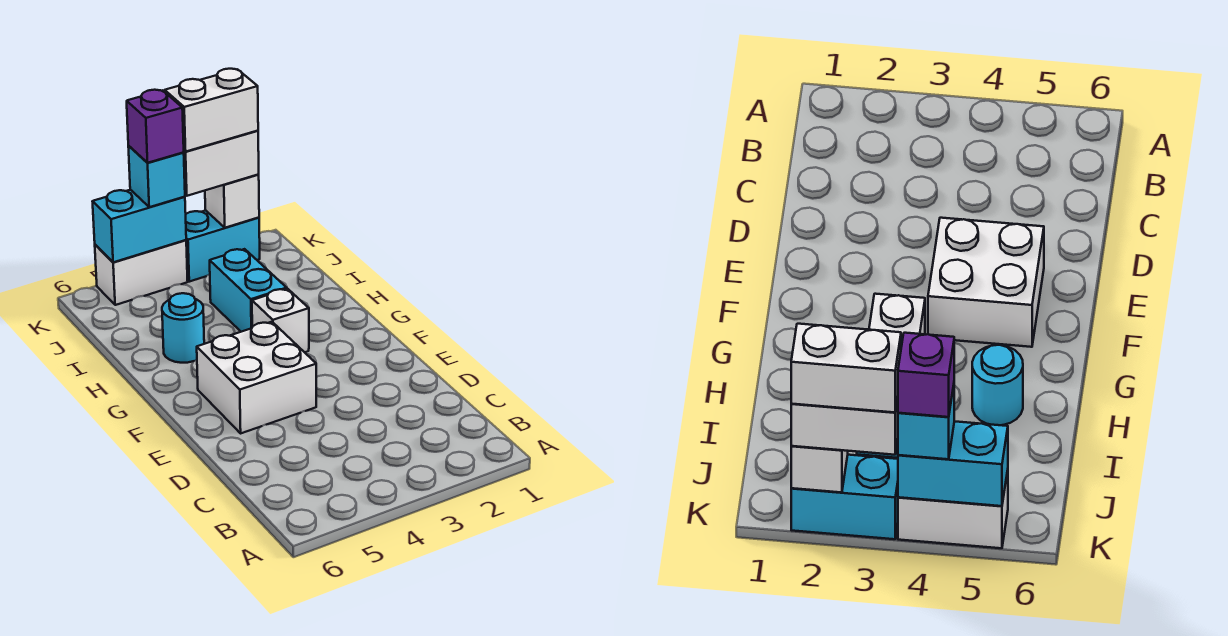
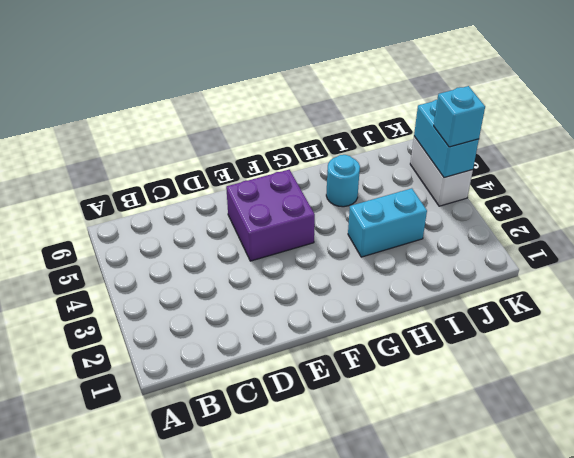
purple 2x2 brick [226,170,315,261] -> white 2x2 brick [197,322,316,433]
none -> white 1x1 brick [252,289,309,352]
none -> cyan 1x2 brick [186,211,260,282]
none -> white 1x1 brick [205,174,259,228]

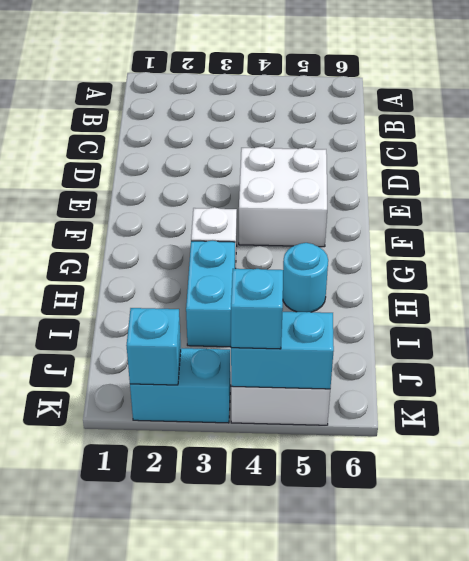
cyan 1x1 brick [126,308,181,385] -> white 1x1 brick [205,174,259,228]
none -> white 1x2 brick [183,131,259,196]
none -> white 1x2 brick [165,69,258,151]
none -> purple 1x1 brick [127,90,184,163]

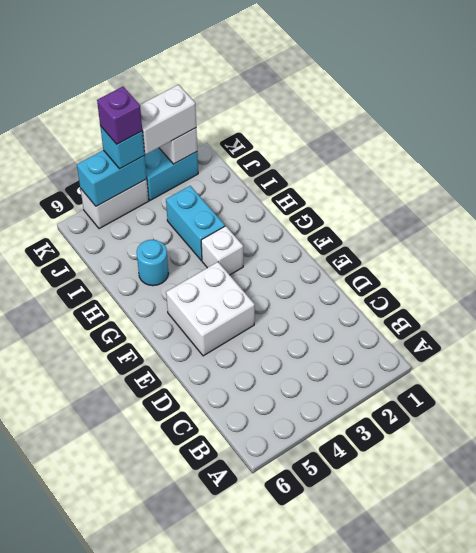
none -> white 1x2 brick [165,69,258,151]

